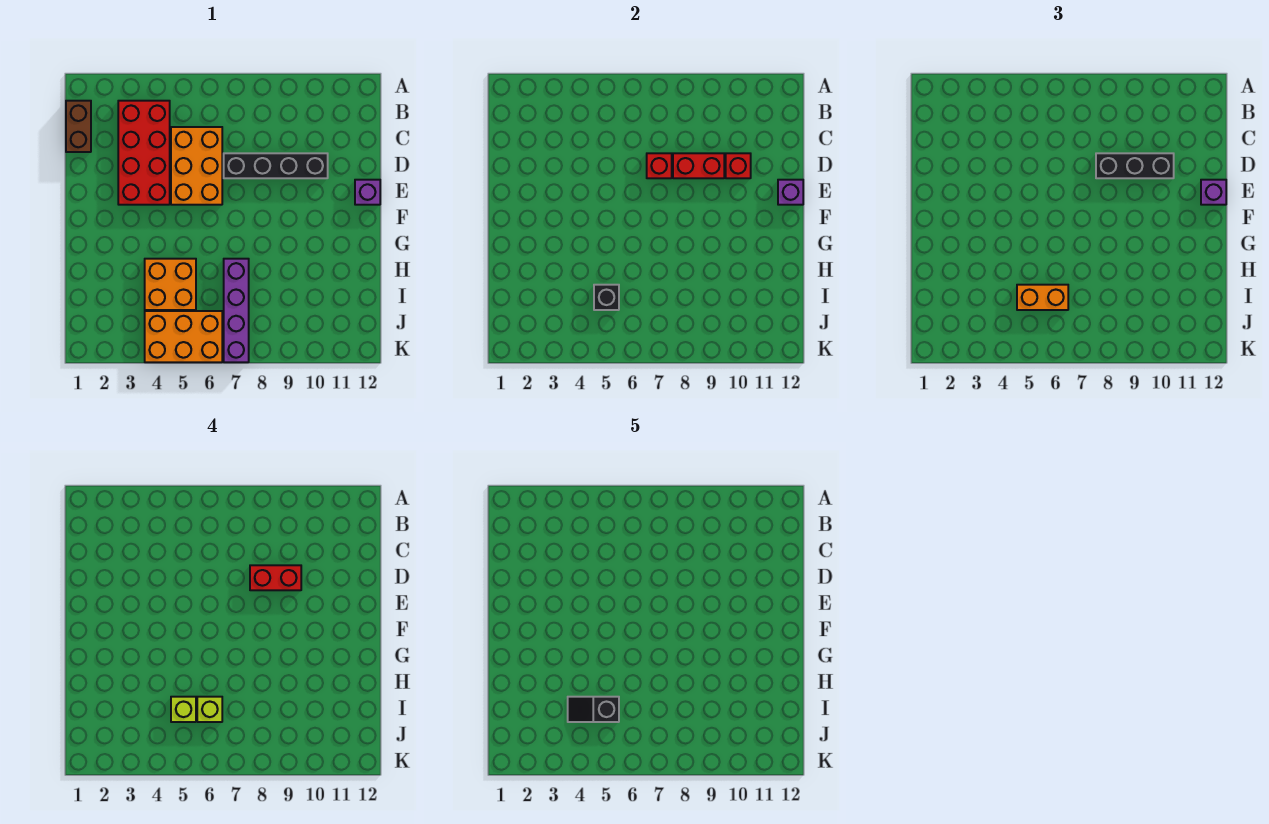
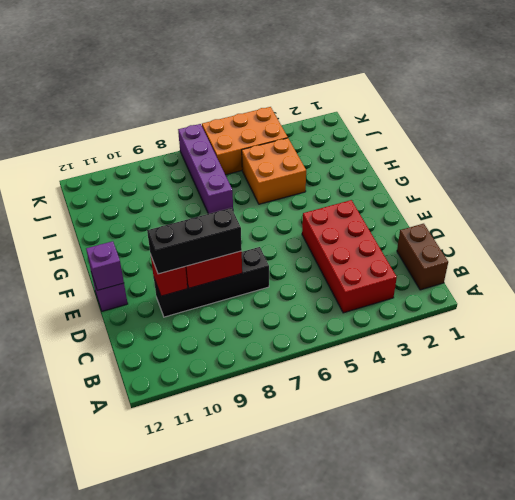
none -> orange 2x3 brick [171,127,222,205]
none -> red 1x1 brick [647,153,672,178]
none -> black 1x1 brick [594,285,619,310]

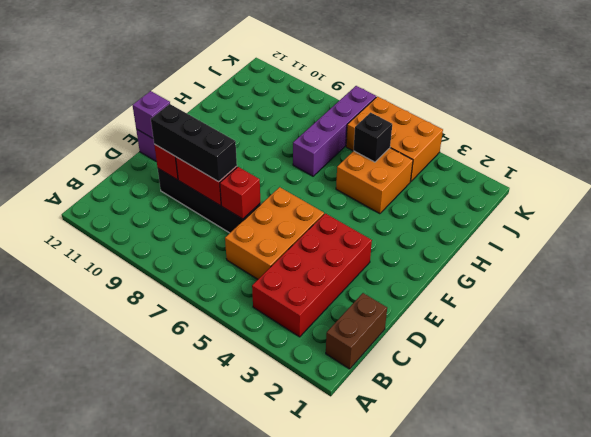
none -> purple 1x1 brick [1201,180,1226,205]
none -> orange 1x2 brick [1017,285,1068,310]
none -> red 1x2 brick [250,565,301,590]

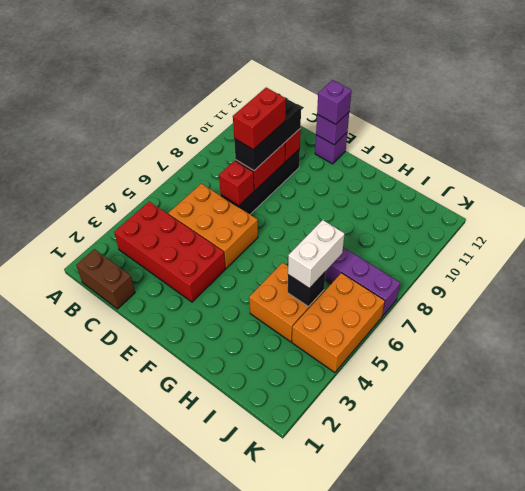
white 1x2 brick [288,220,345,288] -> orange 1x2 brick [1017,285,1068,310]
none -> lime 1x1 brick [171,697,196,722]
none -> lime 1x1 brick [197,697,222,722]
none -> black 1x2 slope [568,697,619,722]

